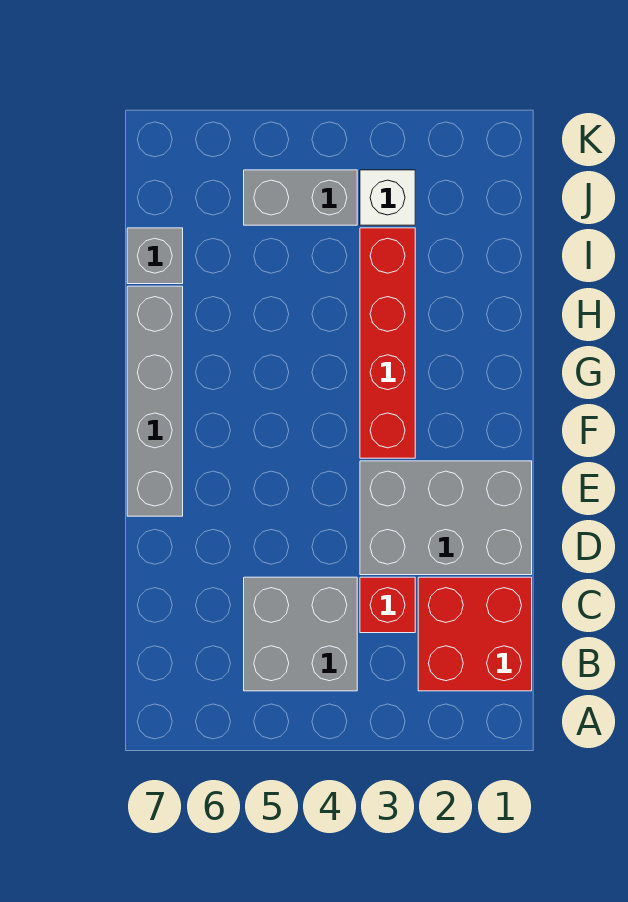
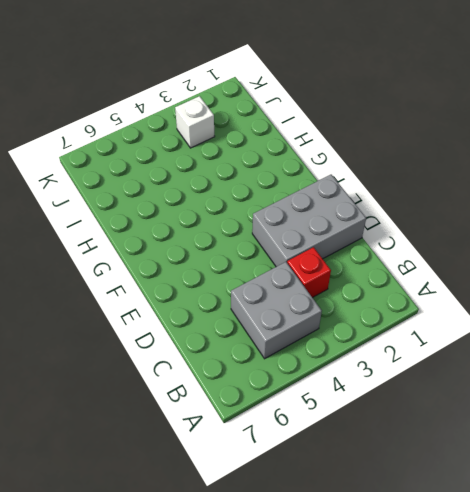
none -> red 2x2 brick [418,577,532,691]
none -> grey 1x4 brick [127,286,183,516]

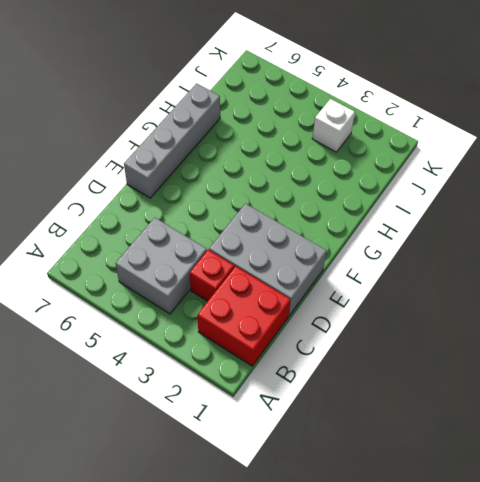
none -> red 1x4 brick [360,228,415,458]
none -> grey 1x1 brick [127,228,183,284]

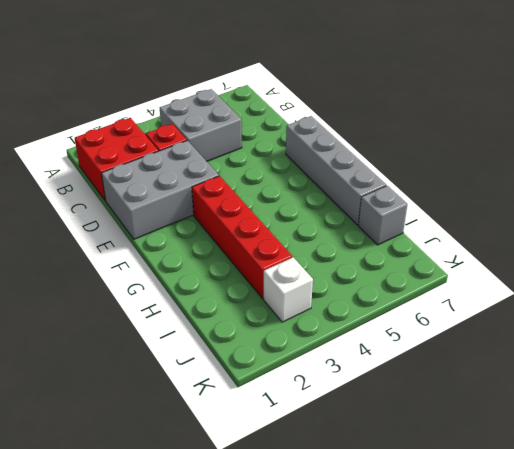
none -> grey 1x2 brick [244,170,357,225]

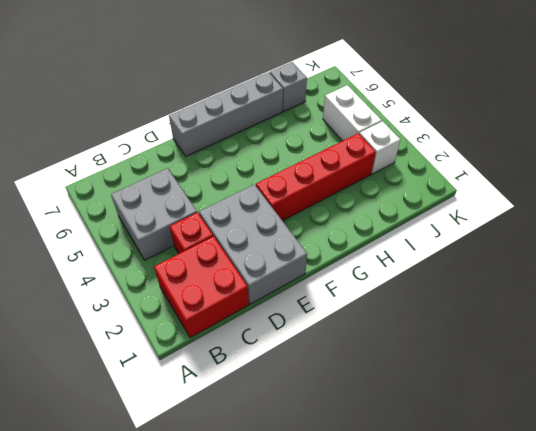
white 1x2 brick [323,85,382,141] -> grey 1x2 brick [244,170,357,225]

